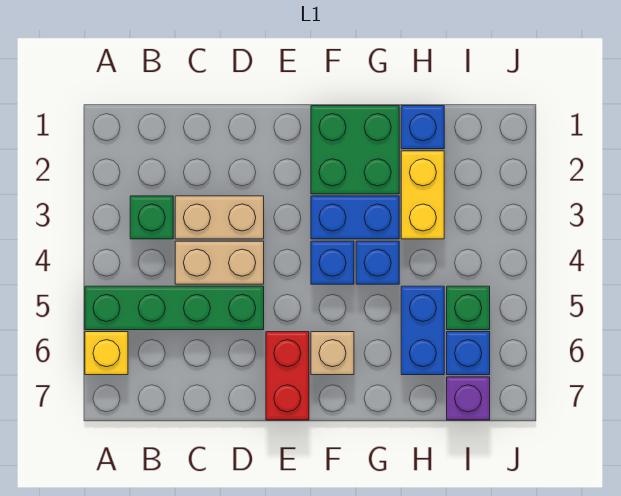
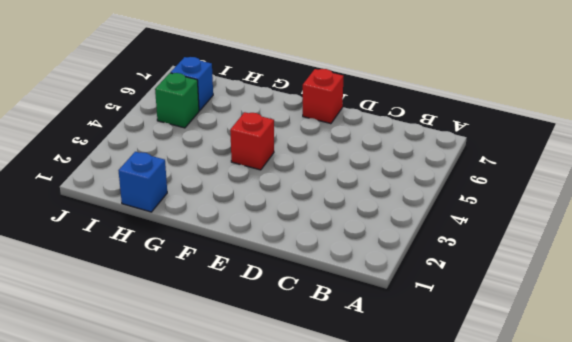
red 1x1 brick [303,69,344,124] -> red 1x2 brick [266,332,309,420]
red 1x1 brick [230,112,274,170] -> blue 1x1 brick [311,241,354,284]
none -> green 1x4 brick [85,286,264,330]
none -> yellow 1x1 brick [85,332,128,375]
none -> green 1x1 brick [130,196,173,239]

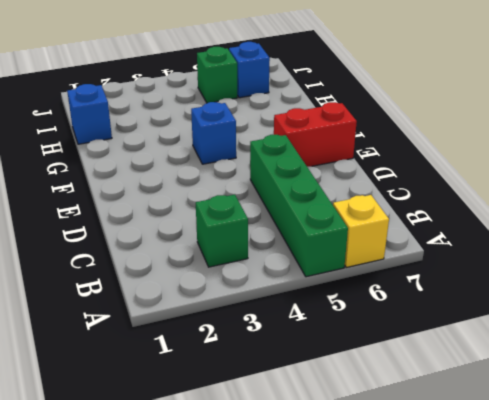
none -> tan 1x2 brick [175,196,264,239]
none -> tan 1x2 brick [175,241,264,284]
none -> green 2x2 brick [311,106,399,194]

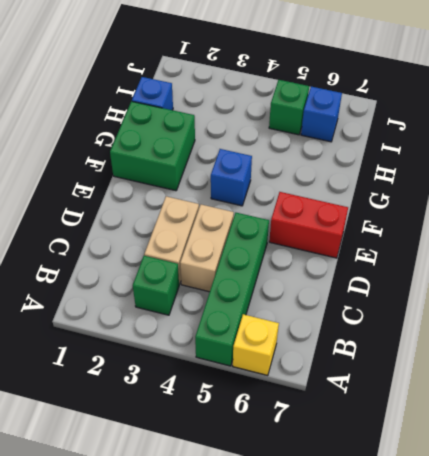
none -> blue 1x2 brick [311,196,399,239]
none -> tan 1x1 brick [311,332,354,375]
none -> blue 1x1 brick [356,241,399,284]

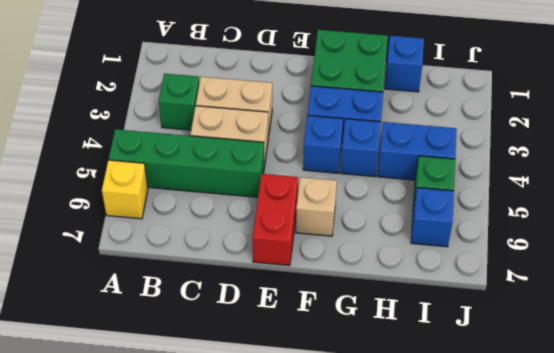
blue 1x2 brick [378,122,457,180] -> blue 1x2 brick turned to [401,286,444,375]
none -> yellow 1x2 brick [401,151,444,239]
none -> purple 1x1 brick [447,377,490,420]

